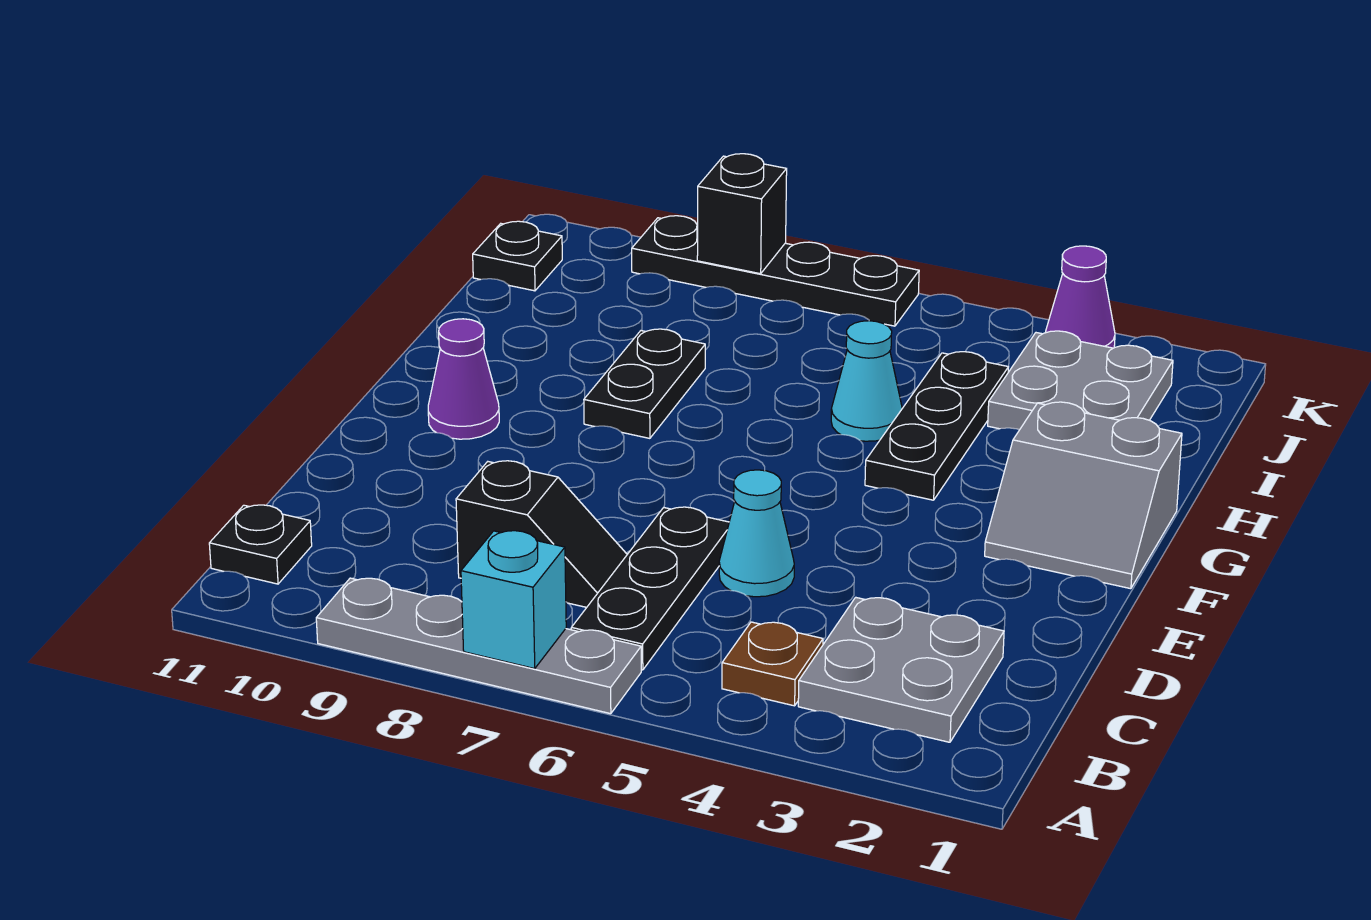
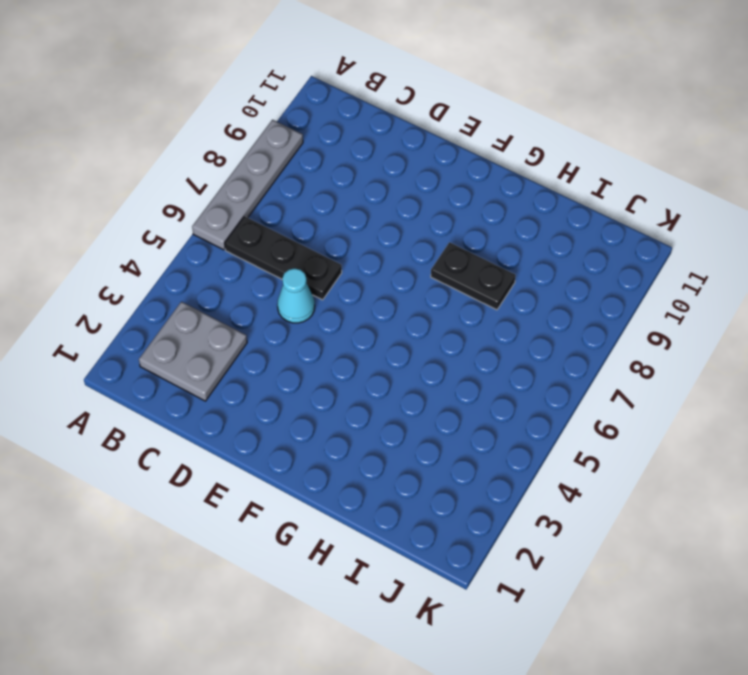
none -> brown 1x1 plate [722,622,823,706]
none -> black 1x1 plate [209,505,312,584]
none -> black 1x2 slope [456,461,627,607]

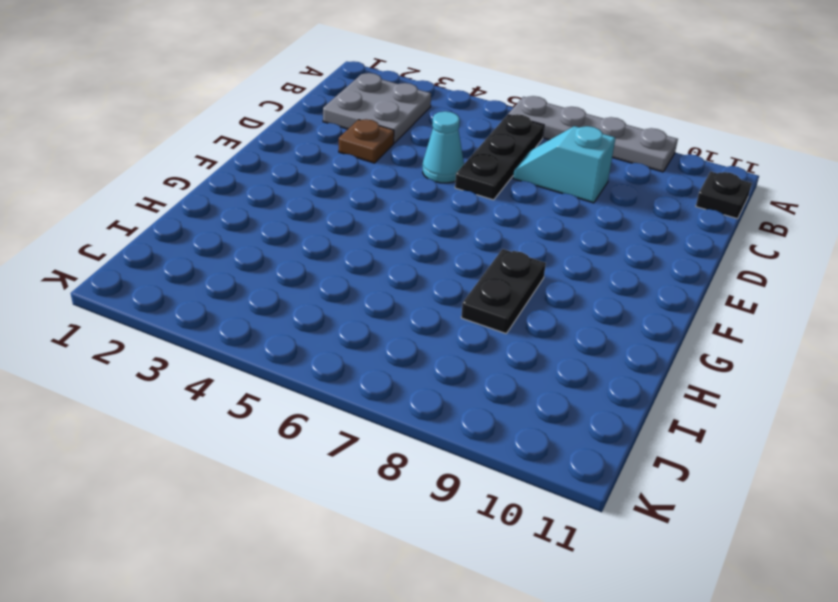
cyan 1x2 slope [513,126,615,203] -> black 1x2 slope [456,461,627,607]
brown 1x1 plate [339,119,394,163] -> brown 1x1 plate moved to [722,622,823,706]
none -> grey 2x2 slope [985,402,1182,589]
none -> purple 1x1 cone [428,319,499,439]
none -> black 1x3 plate [865,352,1008,500]

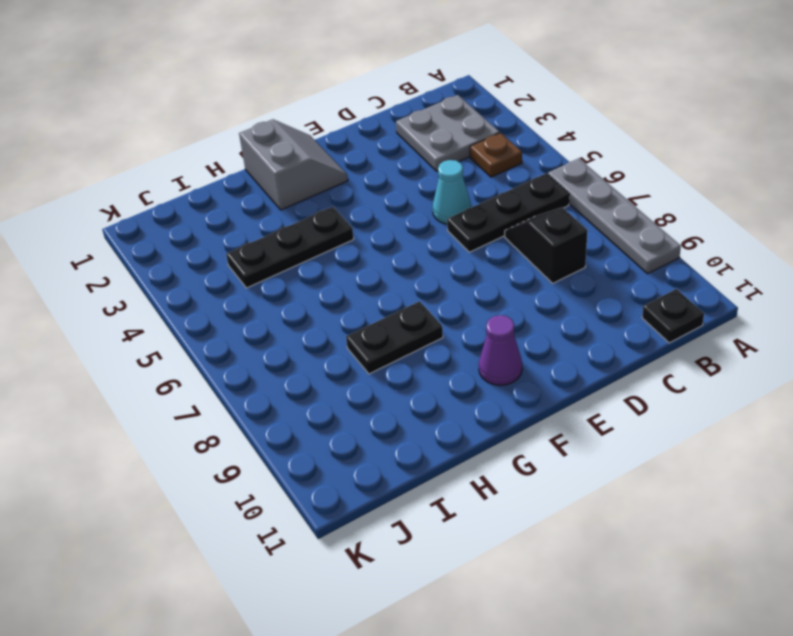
none -> cyan 1x1 cone [831,321,902,441]
none -> grey 2x2 plate [988,331,1173,430]
none -> black 1x1 plate [473,221,562,291]

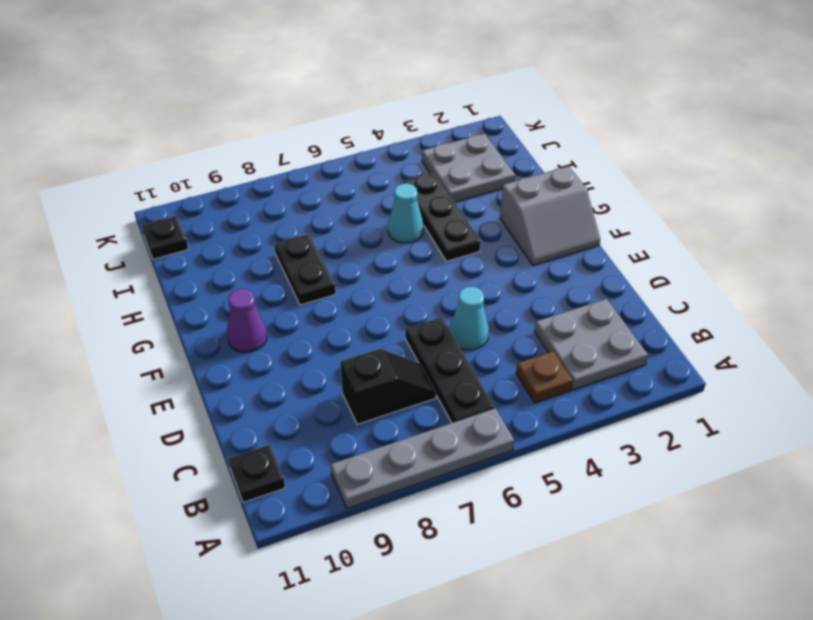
none -> purple 1x1 cone [1046,246,1115,348]
none -> black 1x4 plate [632,216,919,326]
none -> cyan 1x1 brick [461,531,566,669]

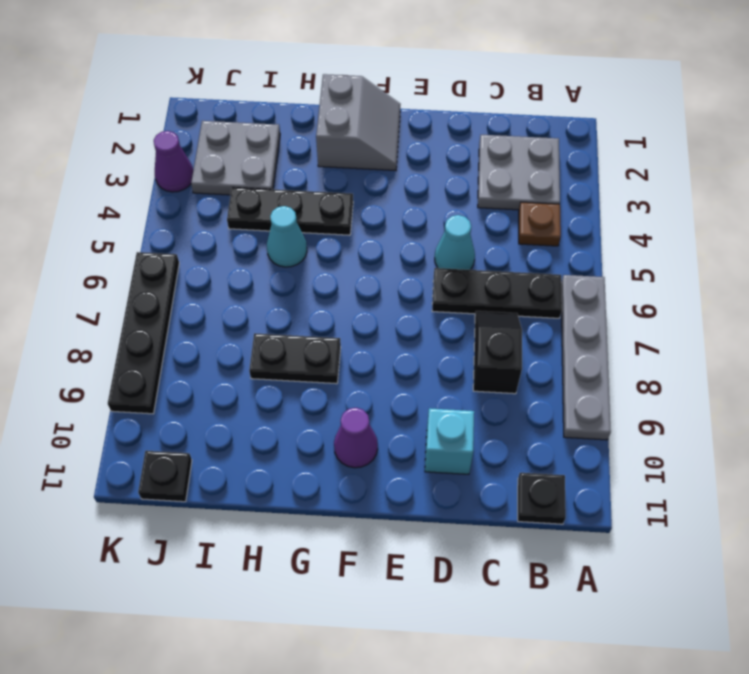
cyan 1x1 brick [425,408,474,474] -> cyan 1x1 brick moved to [461,531,566,669]
none -> black 1x1 brick [697,154,787,274]

